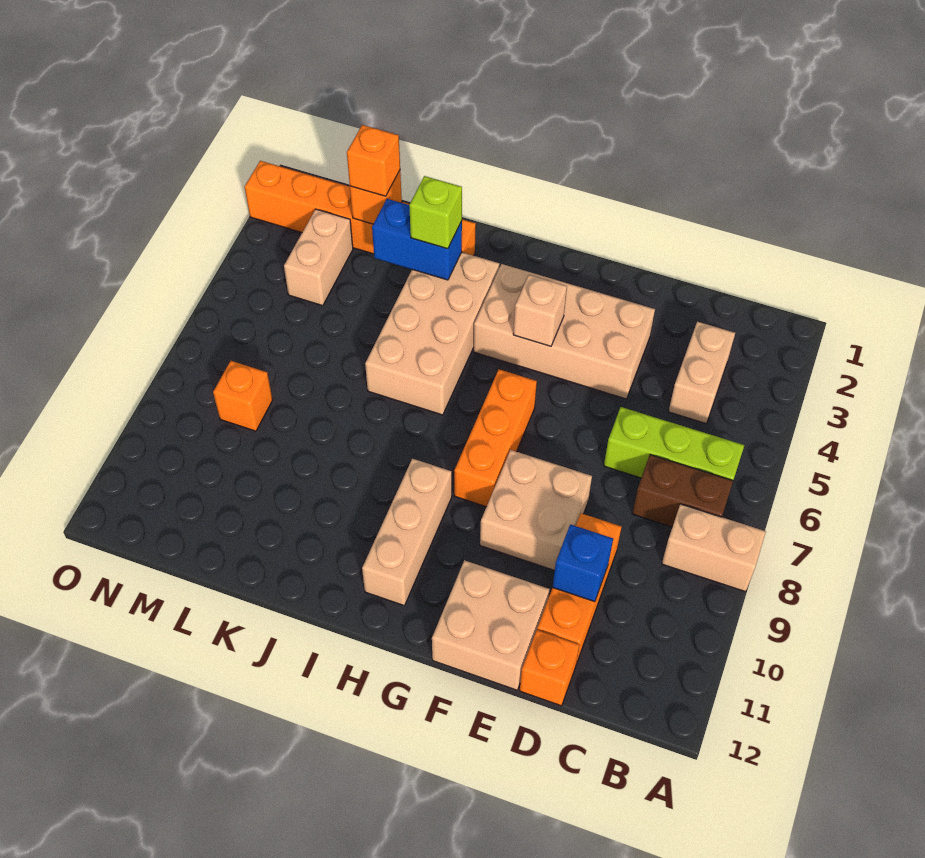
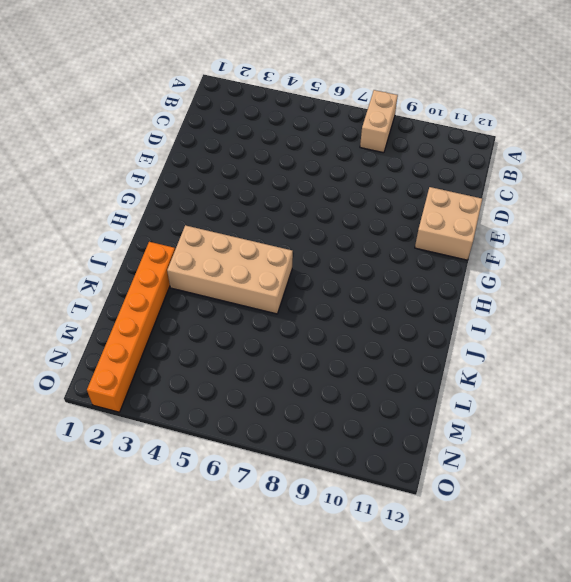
none -> lime 1x3 brick [604,407,744,480]
none -> brown 1x2 brick [632,455,733,527]
none -> tan 1x2 brick [668,322,735,423]

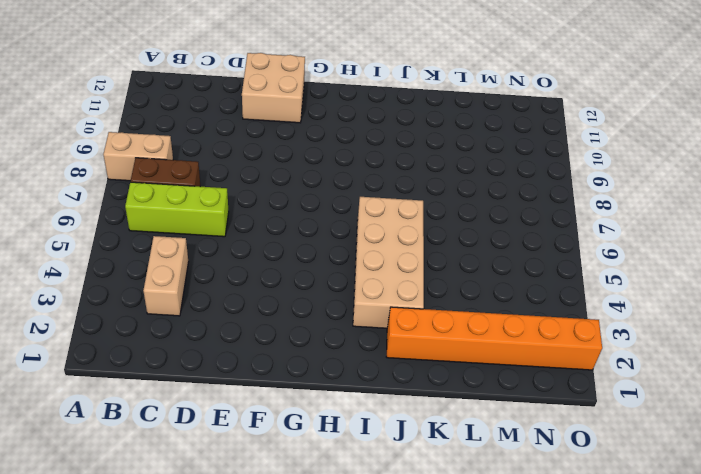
none -> orange 1x3 brick [537,513,622,664]
none -> orange 1x1 brick [520,630,579,706]
none -> tan 2x4 brick [474,264,655,399]

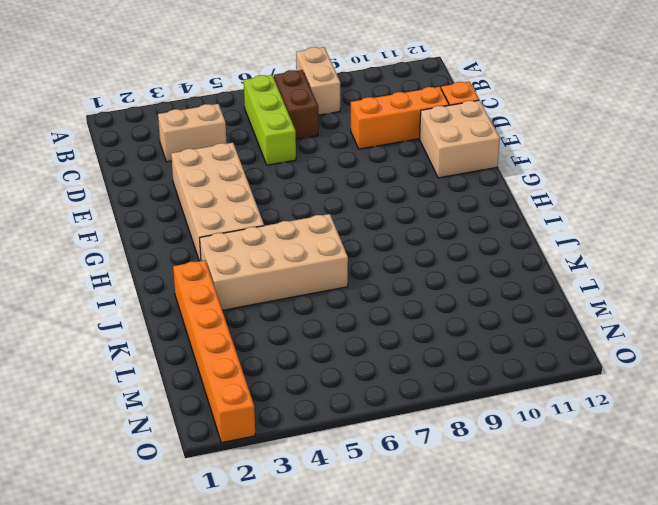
none -> tan 2x2 brick [480,450,592,570]
none -> orange 1x3 brick [454,369,537,507]
none -> tan 1x3 brick [362,459,452,606]

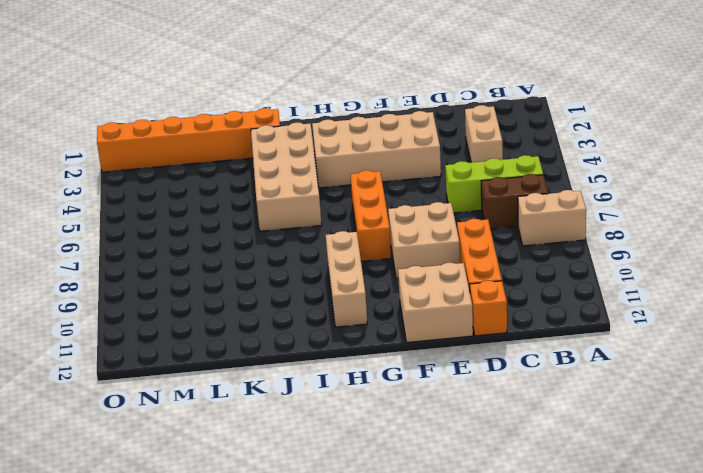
none -> tan 1x2 brick [284,209,353,306]
none -> orange 1x1 brick [213,361,273,431]
none -> blue 1x1 brick [553,524,613,602]

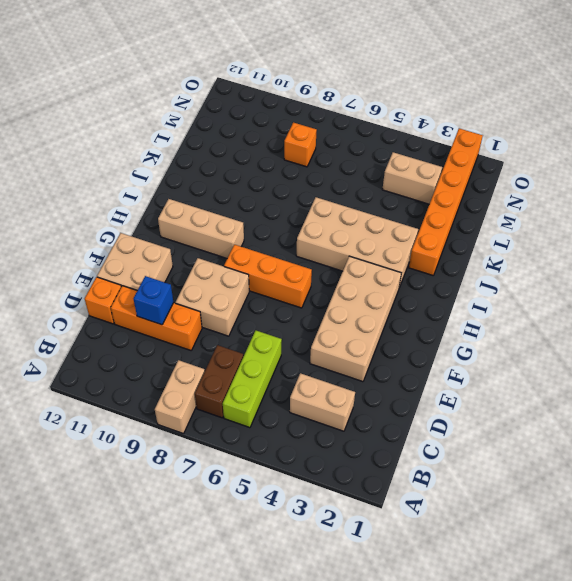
none -> tan 1x1 brick [513,275,567,346]
none -> blue 1x2 brick [372,199,462,280]
none -> orange 1x1 brick [350,171,402,224]

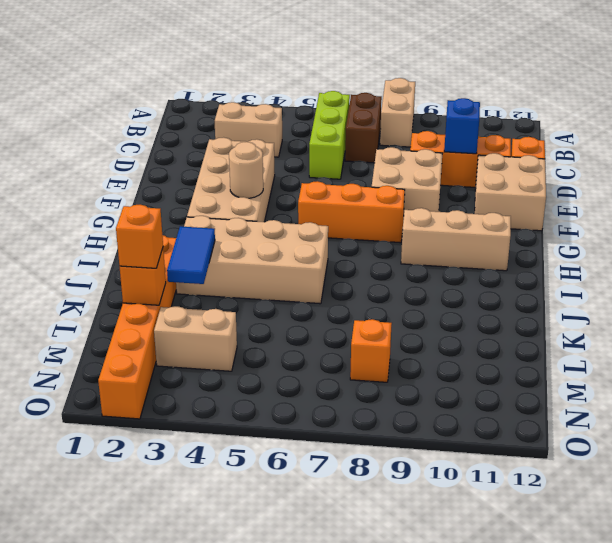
tan 1x1 round brick [229,142,263,198] -> tan 1x1 brick [513,275,567,346]
blue 1x2 tile [167,226,215,284] -> blue 1x2 brick [372,199,462,280]
none -> lime 1x1 brick [409,176,462,249]

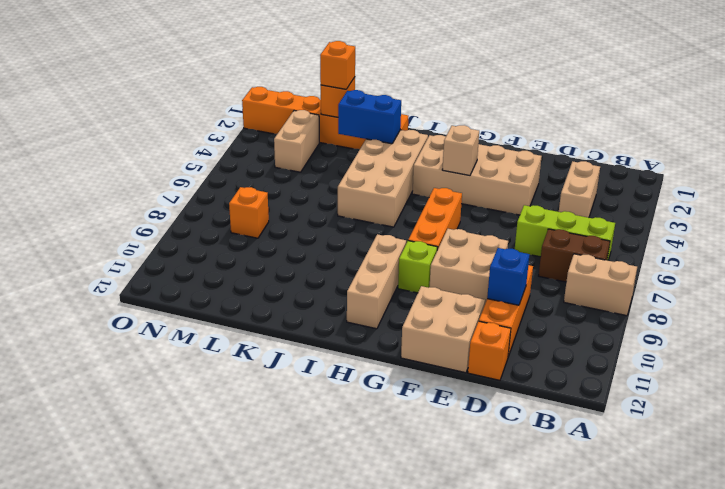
lime 1x1 brick [398,241,438,293] -> lime 1x1 brick moved to [409,176,462,249]

